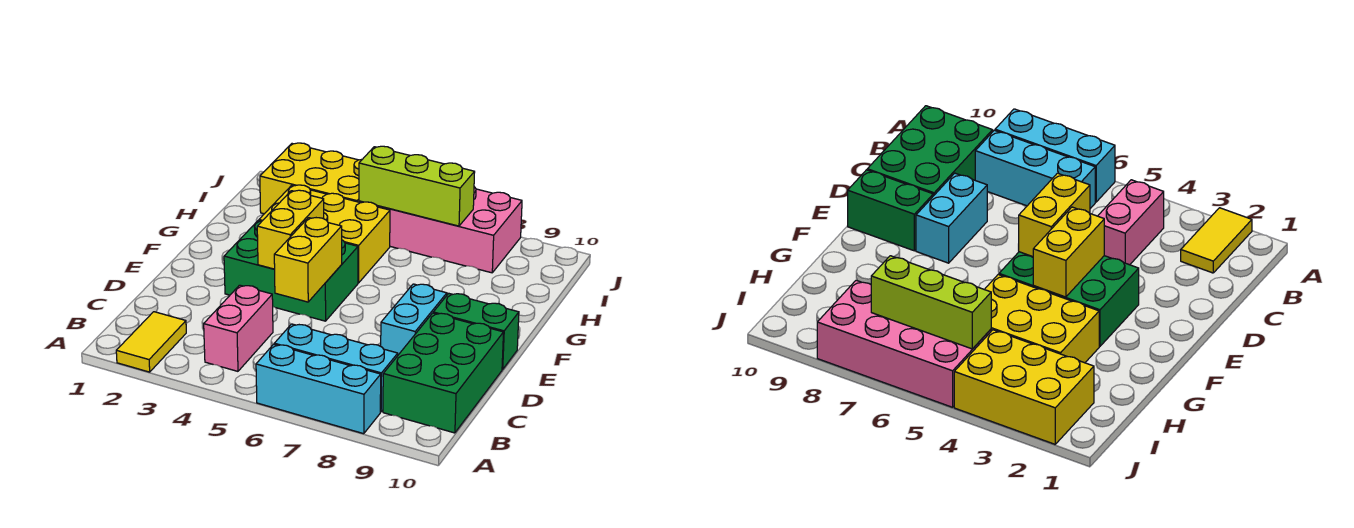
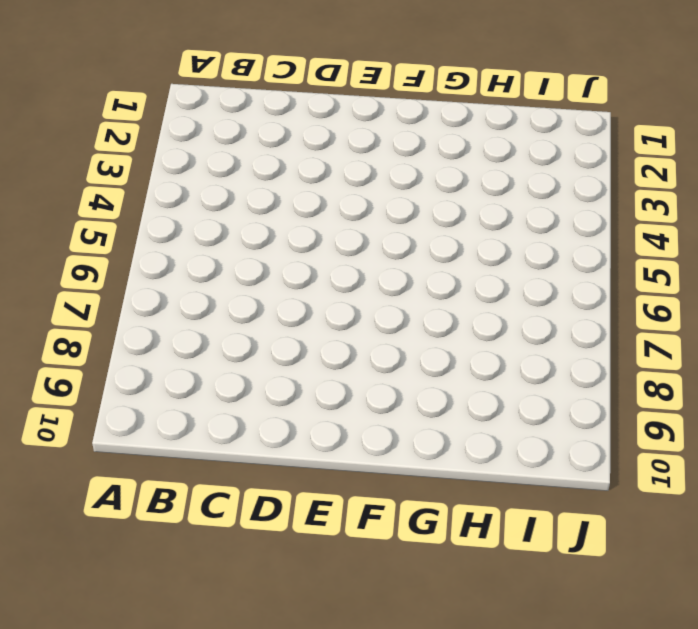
none -> yellow 1x2 tile [116,312,186,372]
none -> cyan 1x3 brick [256,344,381,434]
none -> pink 1x2 brick [204,285,273,371]

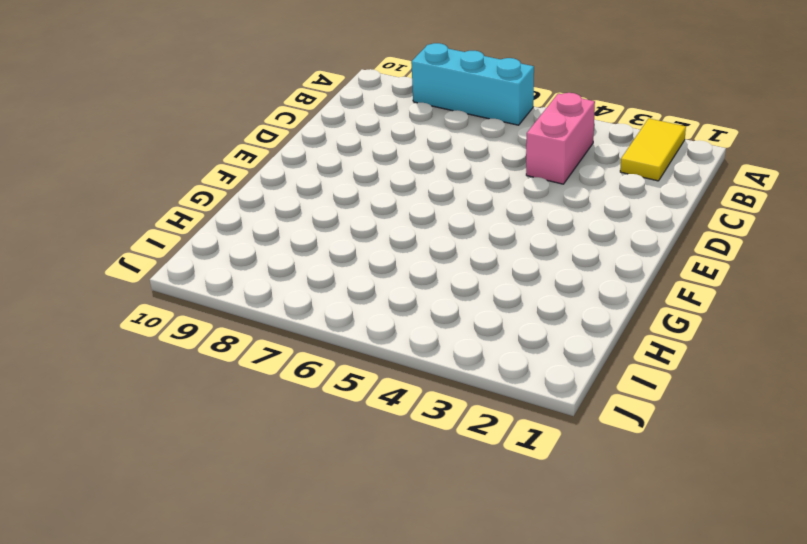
none -> cyan 1x3 brick [274,324,398,412]
none -> green 2x3 brick [383,313,504,433]
none -> cyan 1x2 brick [381,284,447,355]

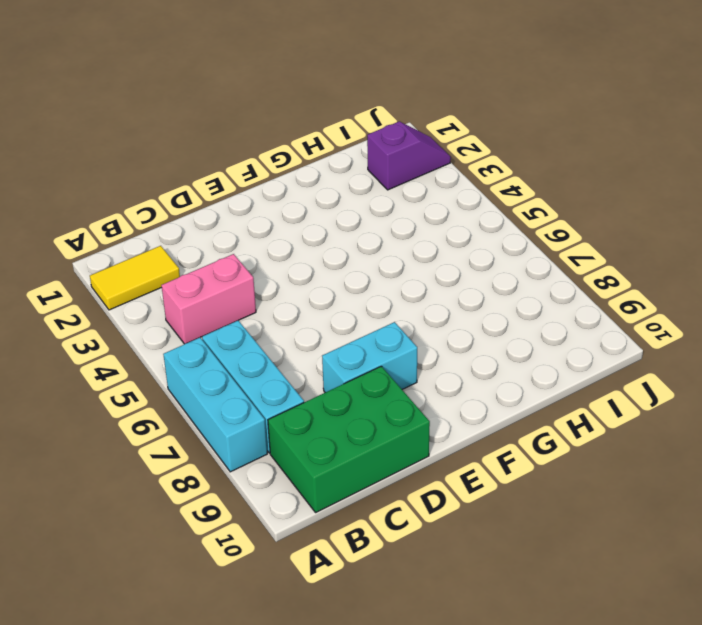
purple 1x2 slope [367,121,451,190] -> yellow 2x3 brick [260,143,362,214]
none -> green 2x3 brick [224,220,358,321]
none -> green 1x2 brick [433,293,519,369]
none -> yellow 2x3 brick [259,185,390,283]

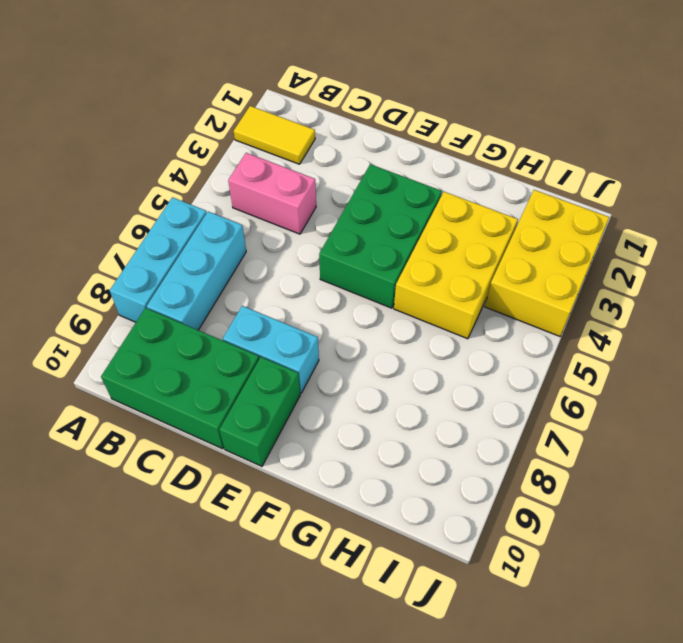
none -> pink 2x4 brick [359,187,522,273]
none -> yellow 1x2 brick [274,218,342,302]
none -> yellow 1x2 brick [257,190,324,269]

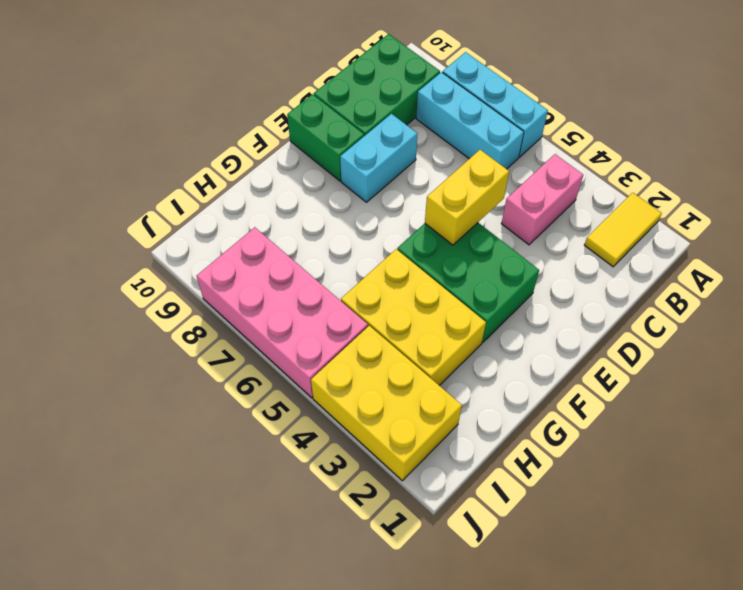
none -> yellow 1x2 brick [257,190,324,269]
none -> lime 1x3 brick [359,146,475,226]

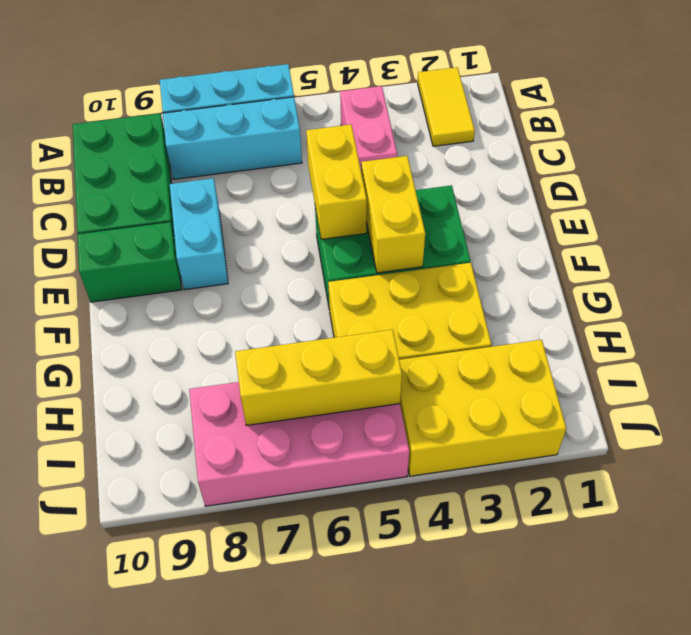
yellow 1x3 brick [235,330,402,425] -> lime 1x3 brick [359,146,475,226]

